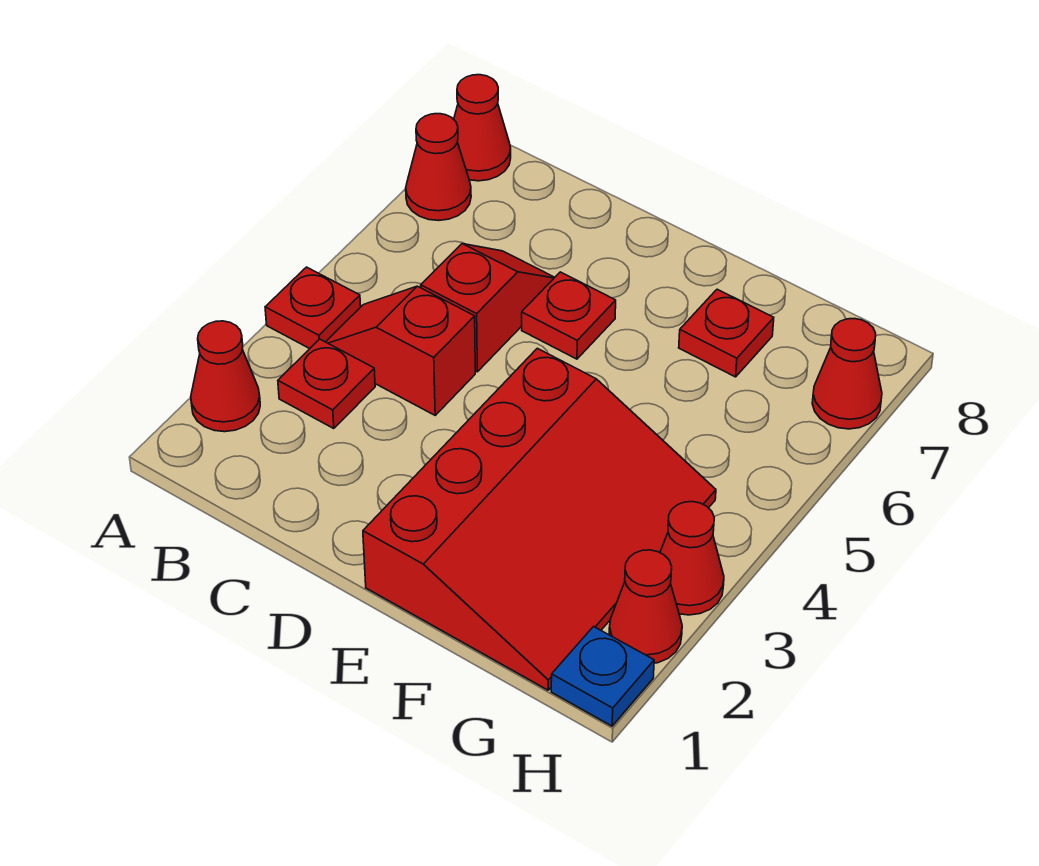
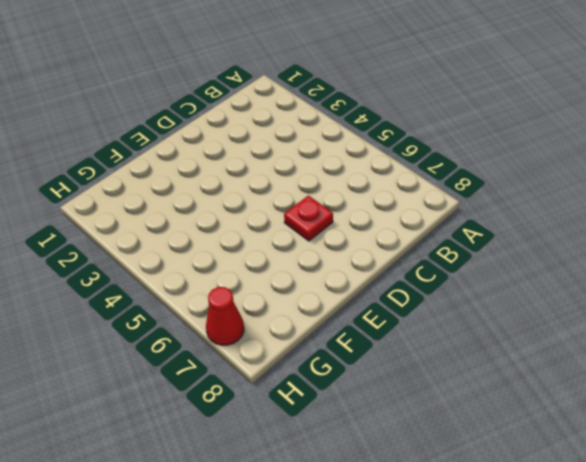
none -> red 1x1 cone [191,321,260,432]
none -> red 1x1 plate [265,267,361,349]
none -> red 1x1 cone [406,114,471,221]

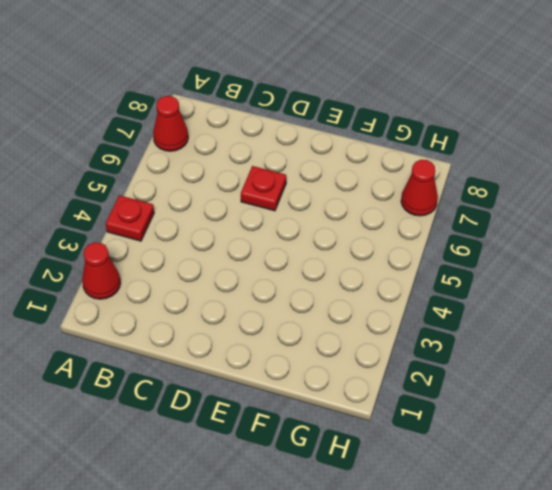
none -> red 1x1 cone [454,75,511,181]
none -> red 1x1 plate [278,339,375,429]
none -> red 1x2 slope [326,286,475,415]

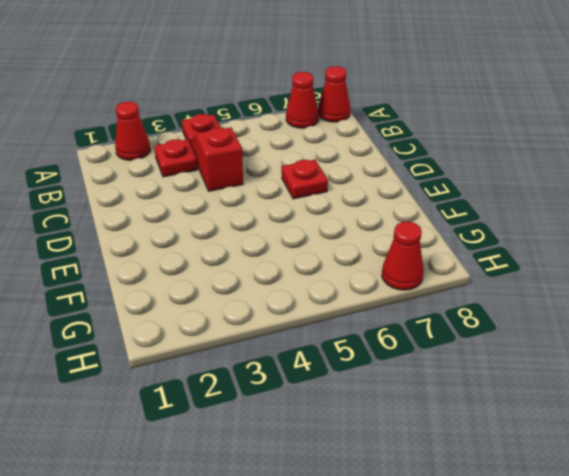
none -> red 1x2 slope [421,244,555,372]
none -> red 3x4 slope [363,348,716,690]
none -> red 1x1 plate [679,289,774,377]

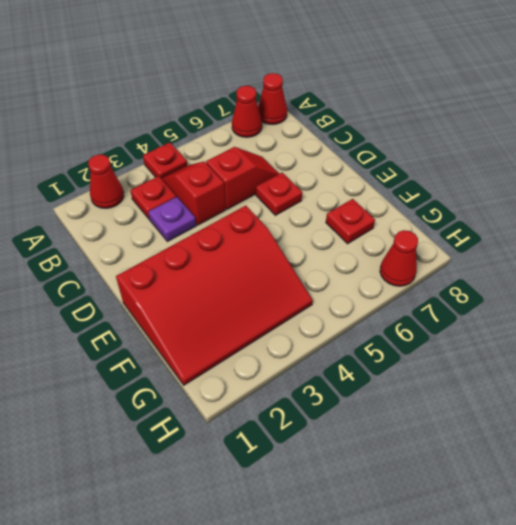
purple 1x1 plate [148,197,196,242] -> none
none -> blue 1x1 plate [551,627,654,726]
none -> red 1x1 cone [609,550,682,663]
none -> red 1x1 cone [660,502,724,615]

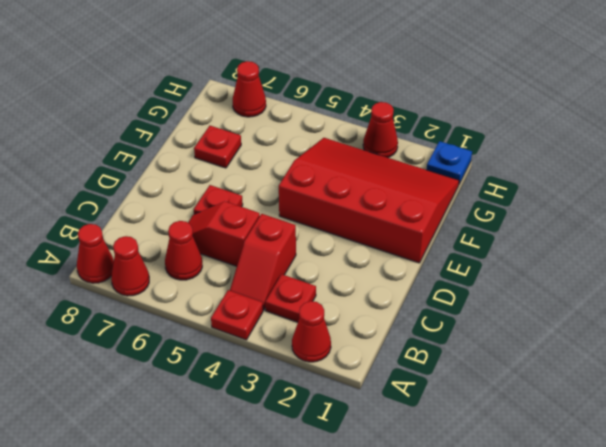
red 1x1 cone [165,221,202,280] -> red 1x1 cone moved to [609,550,682,663]

